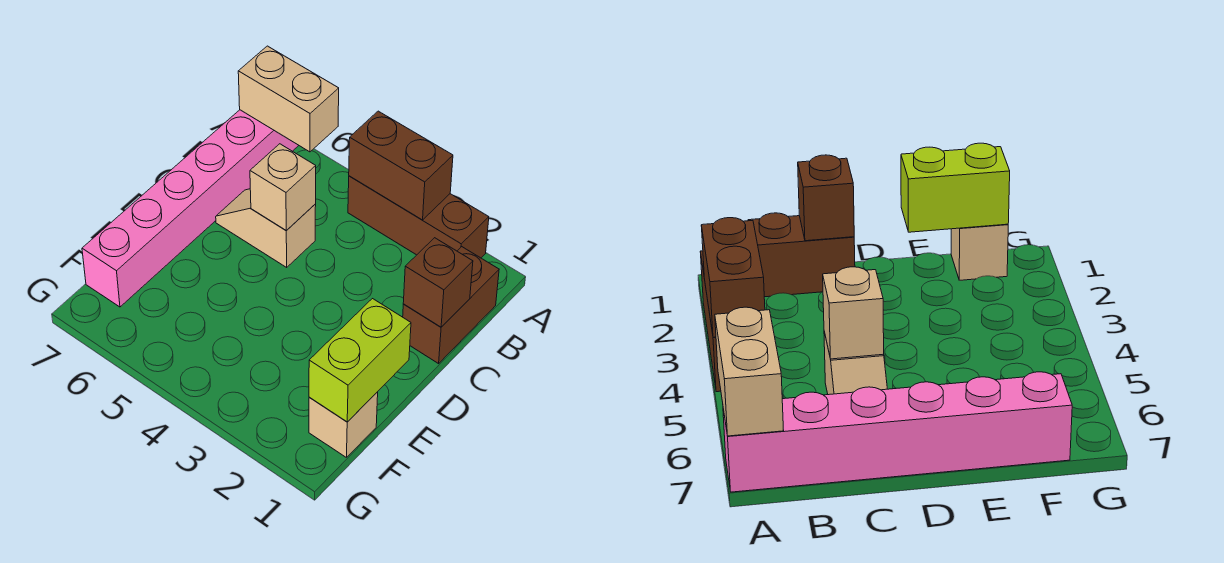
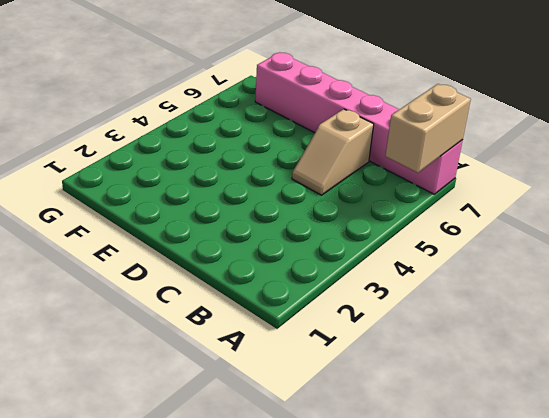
tan 1x2 slope [292,109,374,195] -> tan 1x2 slope turned to [216,189,316,267]
none -> brown 1x3 brick [348,176,489,258]
none -> brown 1x2 brick [403,247,499,364]

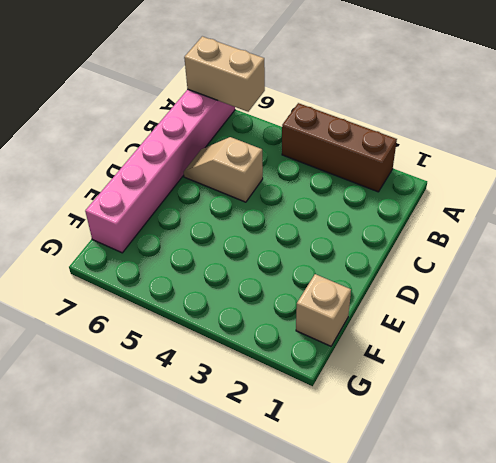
none -> brown 1x2 brick [403,247,499,364]
none -> brown 1x2 brick [349,111,453,220]

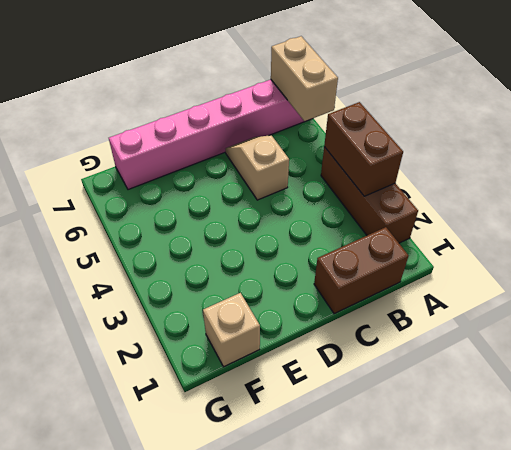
none -> brown 1x1 brick [403,238,473,327]
none -> tan 1x1 brick [250,144,316,231]

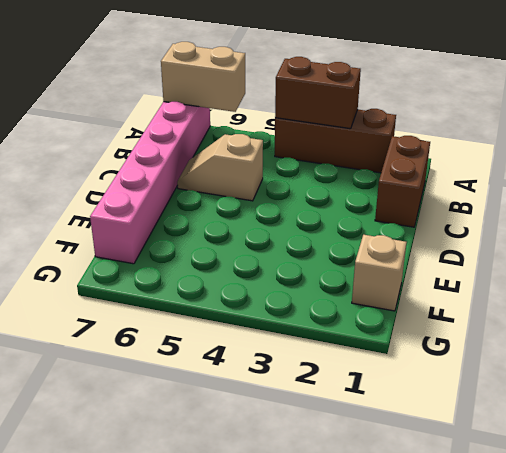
none -> brown 1x1 brick [403,238,473,327]
none -> tan 1x1 brick [250,144,316,231]

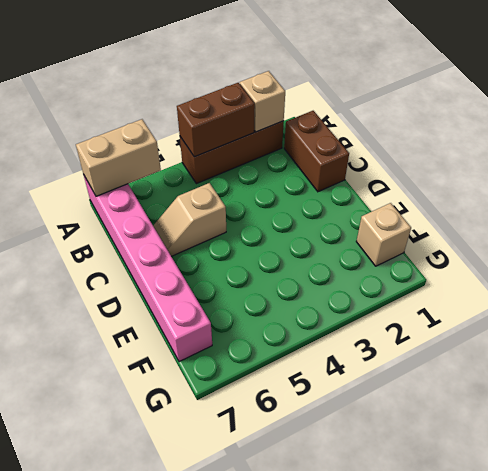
tan 1x1 brick [240,71,285,132] -> tan 1x1 brick moved to [250,144,316,231]
none -> brown 1x1 brick [403,238,473,327]
none -> lime 1x2 brick [309,299,411,422]

